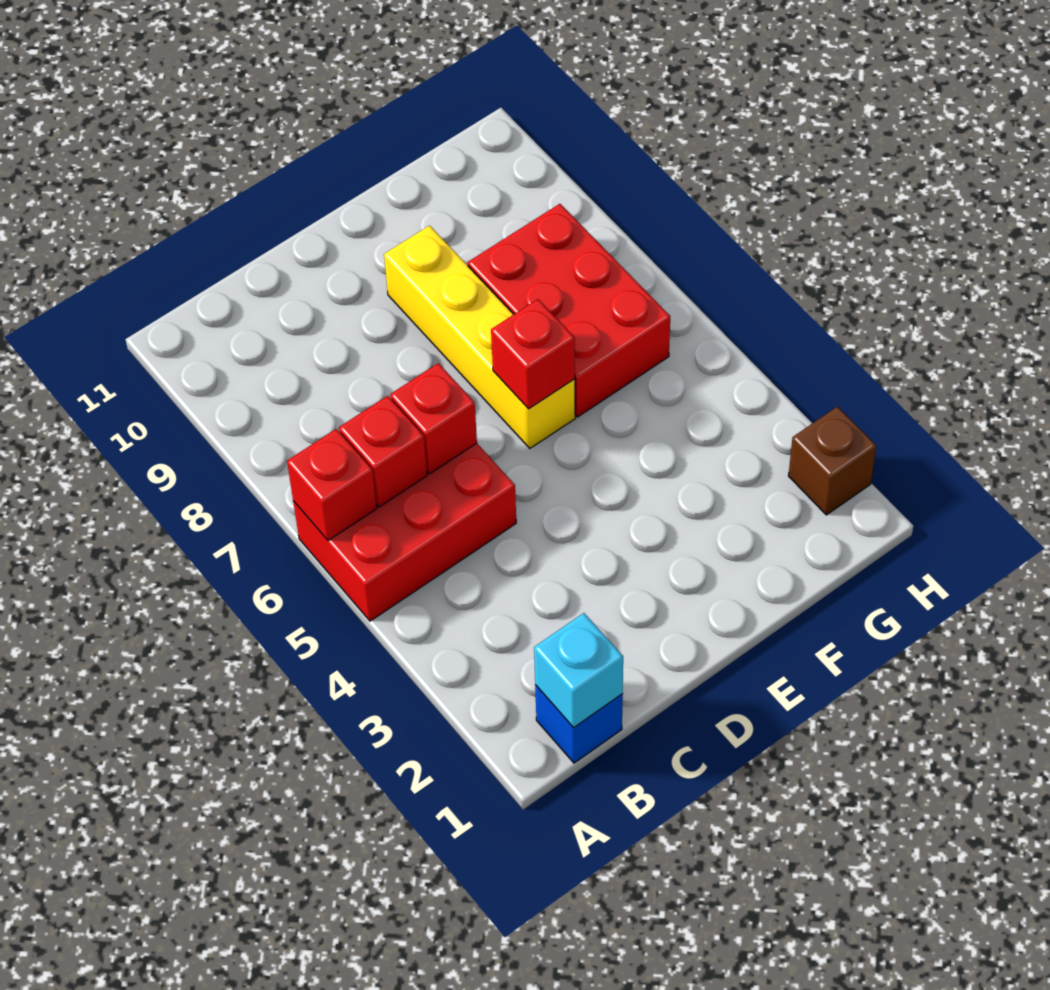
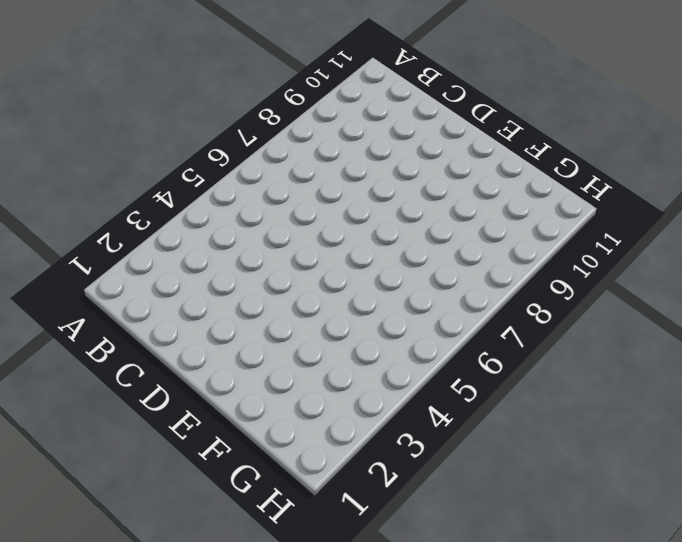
none -> red 2x3 brick [293,443,516,621]
none -> blue 1x1 brick [535,685,623,763]

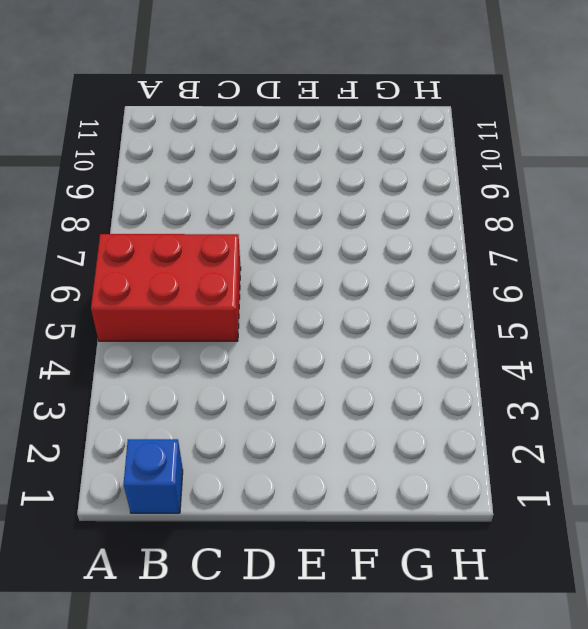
none -> yellow 1x4 brick [384,226,575,448]
none -> red 2x3 brick [468,204,670,417]

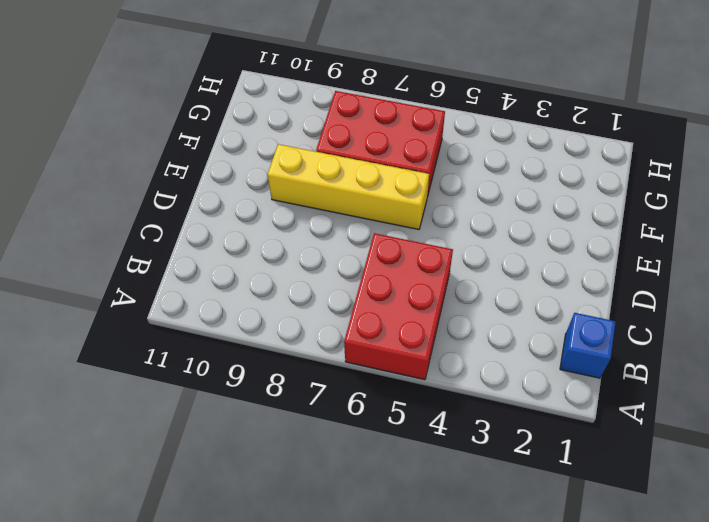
none -> brown 1x1 brick [789,407,876,515]
none -> red 1x1 brick [287,429,377,541]

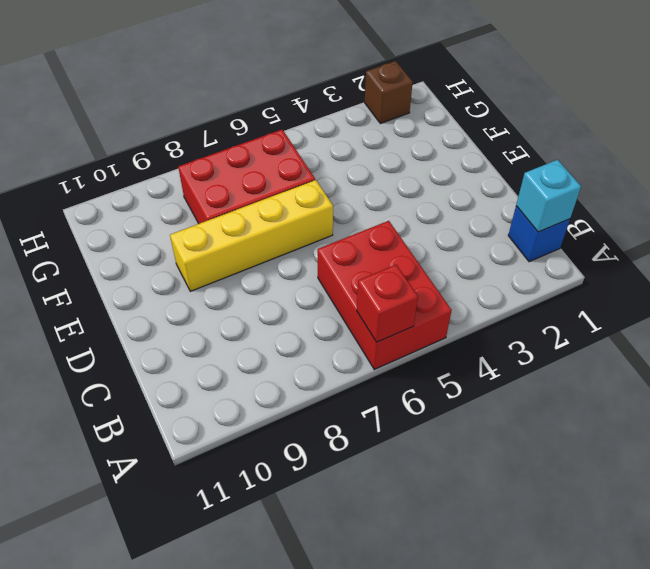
none -> red 1x1 brick [339,396,427,507]
none -> red 1x1 brick [390,363,477,474]

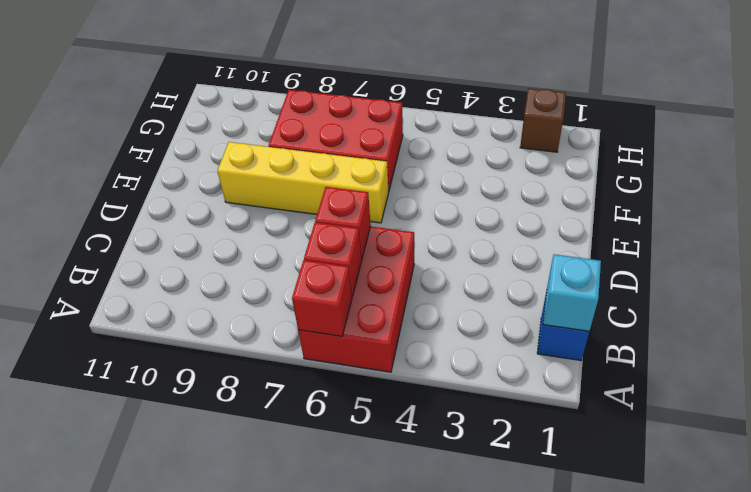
none -> red 1x1 brick [491,299,575,409]

